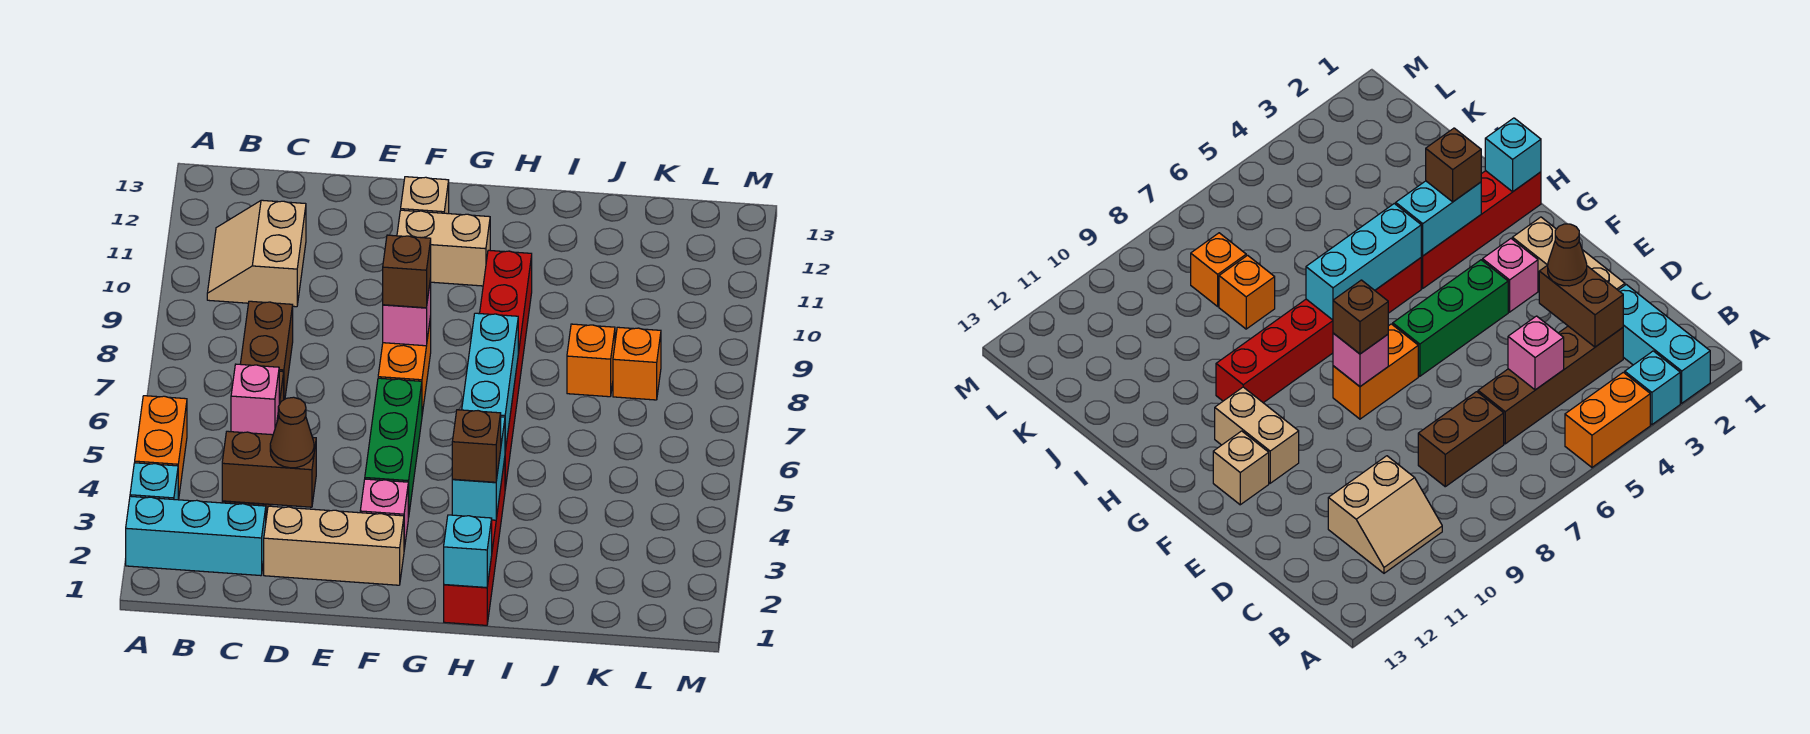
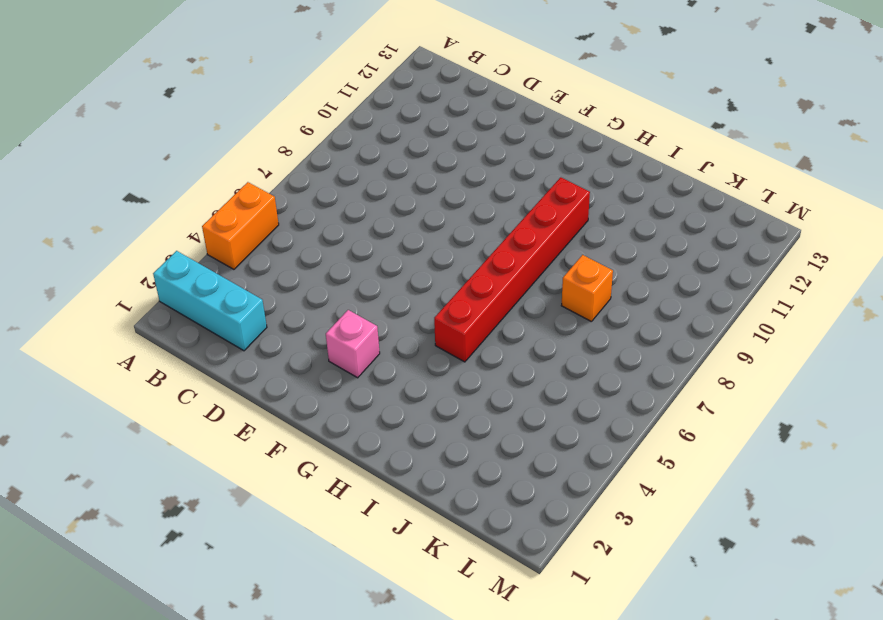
none -> cyan 1x1 brick [130,463,178,500]
none -> tan 2x2 slope [207,200,306,307]
none -> brown 1x4 brick [1478,326,1623,444]

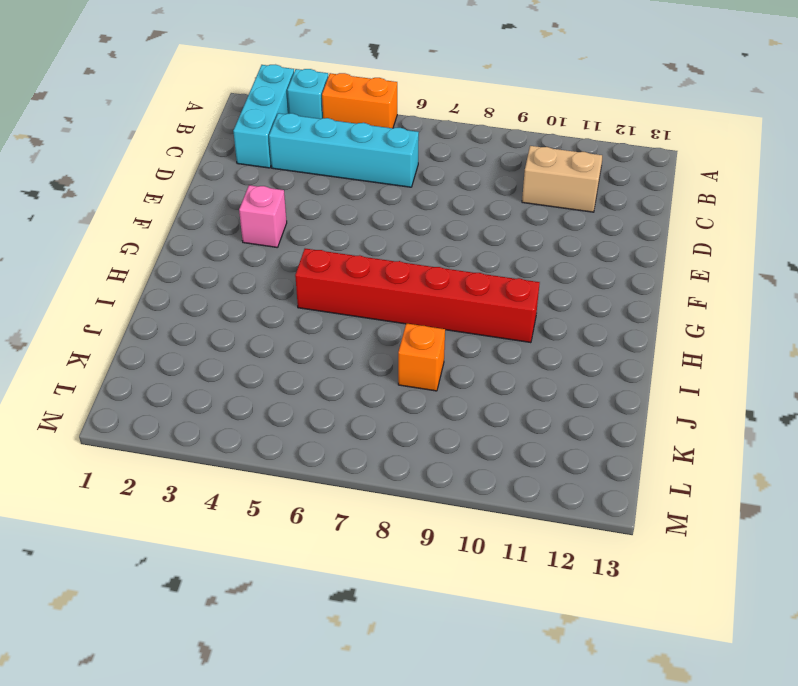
cyan 1x4 brick [269,113,419,187] -> brown 1x4 brick [1478,326,1623,444]
none -> brown 1x2 brick [241,301,293,400]
none -> tan 1x3 brick [264,506,404,585]
none -> green 1x3 brick [365,378,422,518]

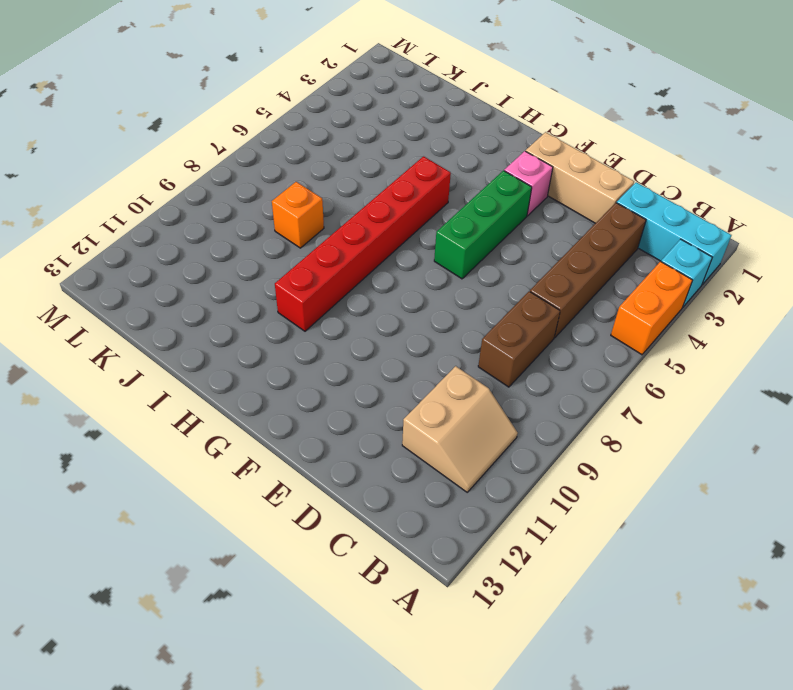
none -> orange 1x2 brick [378,317,431,414]
none -> tan 1x2 brick [397,210,490,286]
none -> tan 1x1 brick [401,177,449,214]

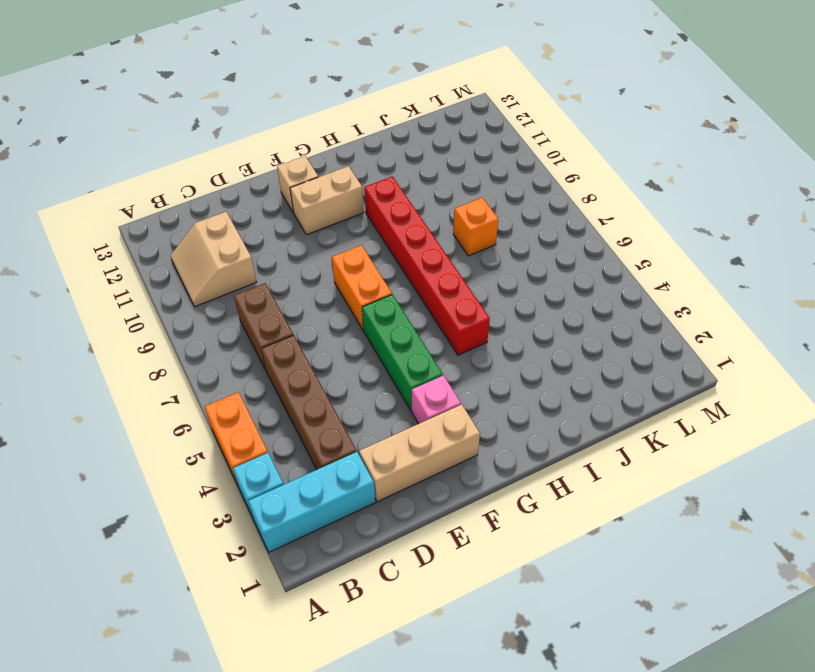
none -> red 1x4 brick [444,459,505,625]
none -> orange 1x1 brick [613,327,661,400]
none -> brown 1x2 brick [222,431,316,507]

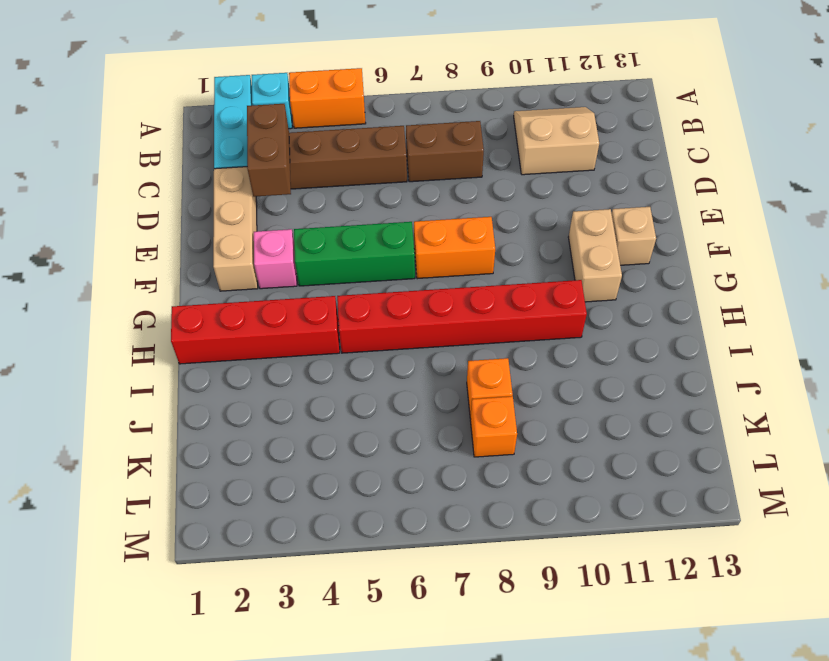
none -> pink 1x1 brick [231,364,279,435]
none -> pink 1x1 brick [383,279,431,346]
none -> cyan 1x1 brick [444,515,492,587]

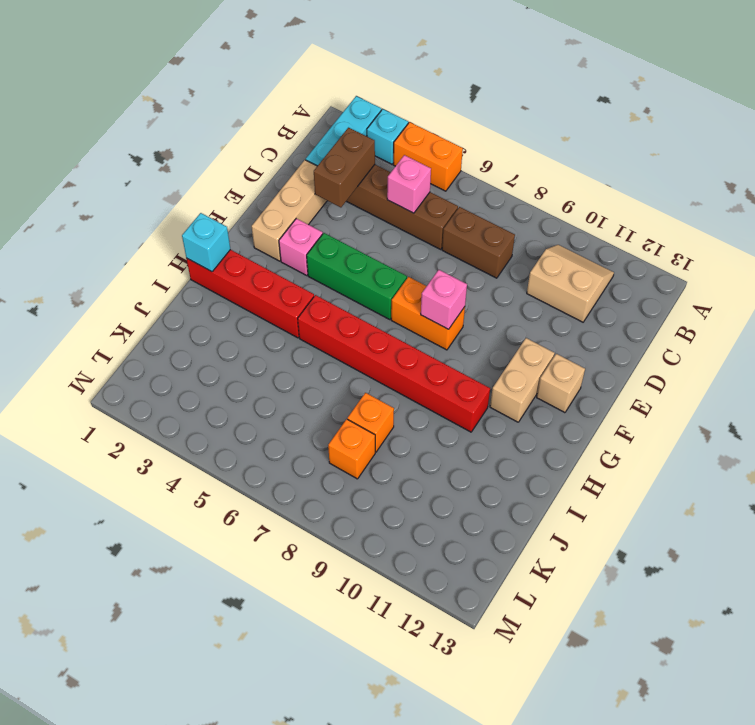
none -> cyan 1x2 brick [452,417,505,520]
none -> cyan 1x3 brick [462,313,518,451]
none -> brown 1x1 cone [270,397,314,468]

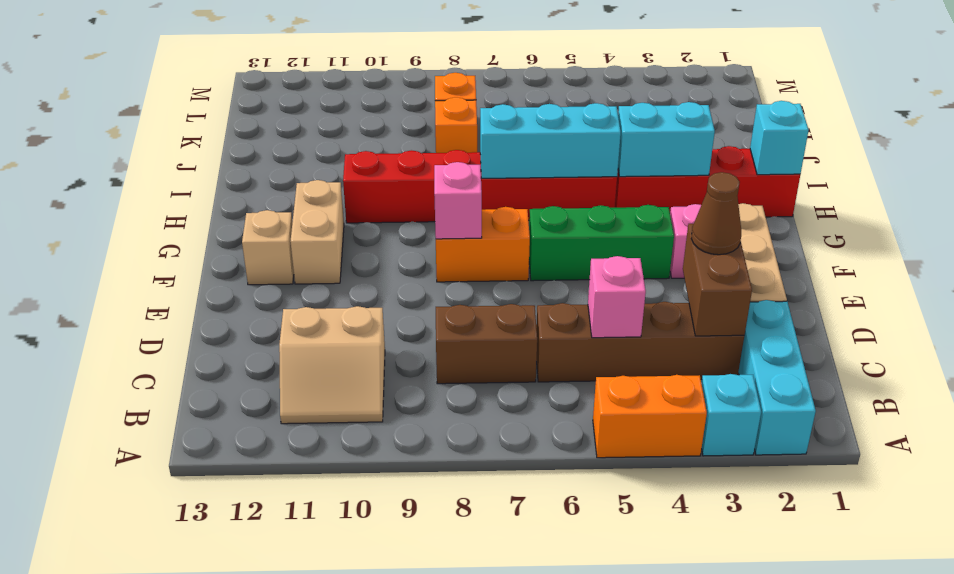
none -> brown 1x1 brick [383,235,431,308]
none -> brown 1x1 brick [452,410,501,482]

